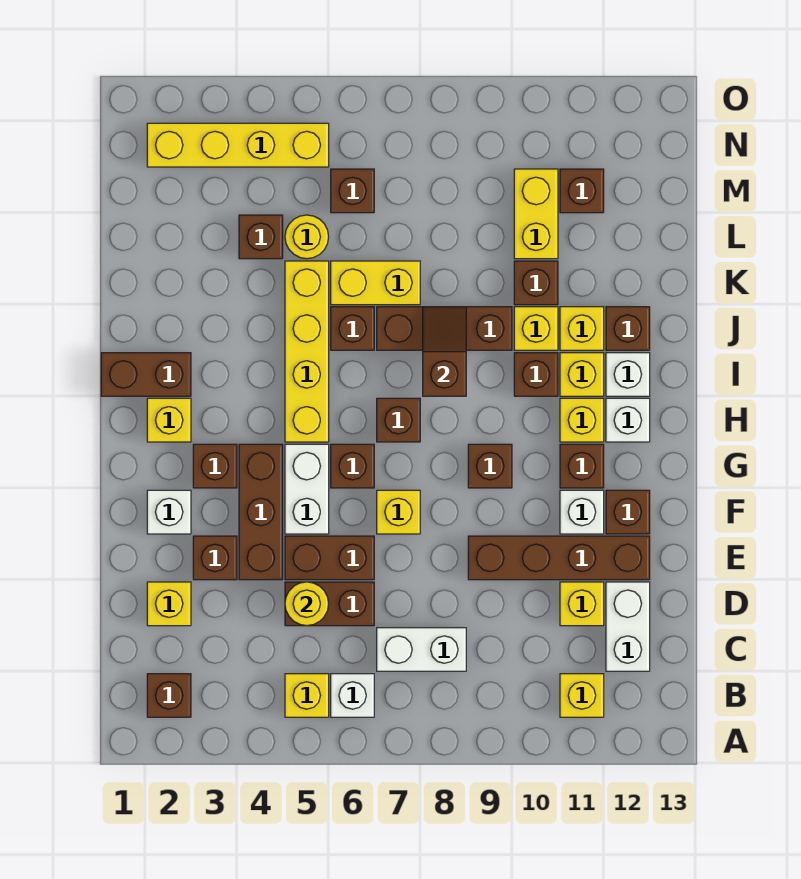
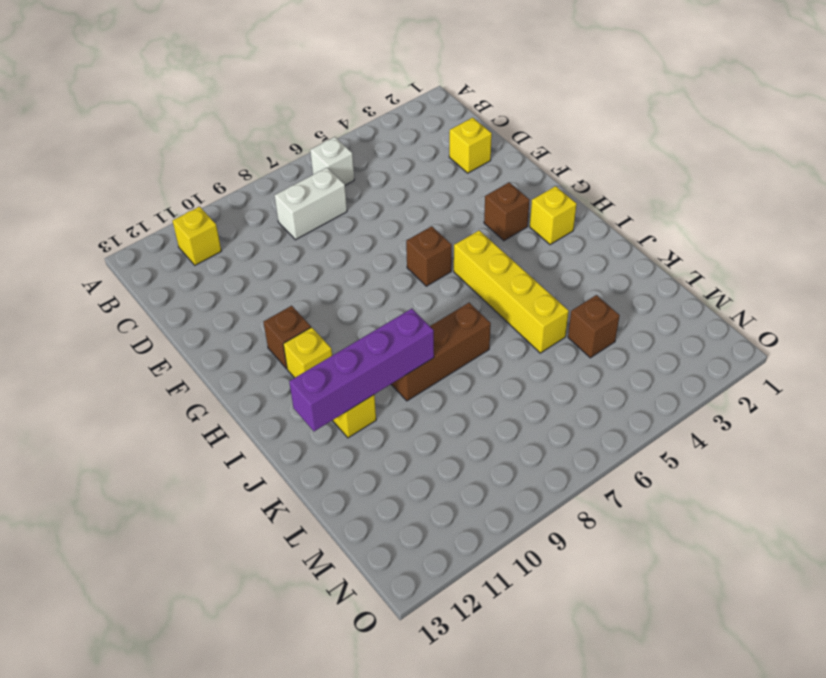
purple 1x4 brick [289,309,434,431] -> none
none -> brown 1x1 brick [147,674,191,717]
none -> yellow 1x1 brick [285,674,329,717]
none -> white 1x2 brick [606,582,650,671]
none -> brown 1x2 brick [285,582,374,626]

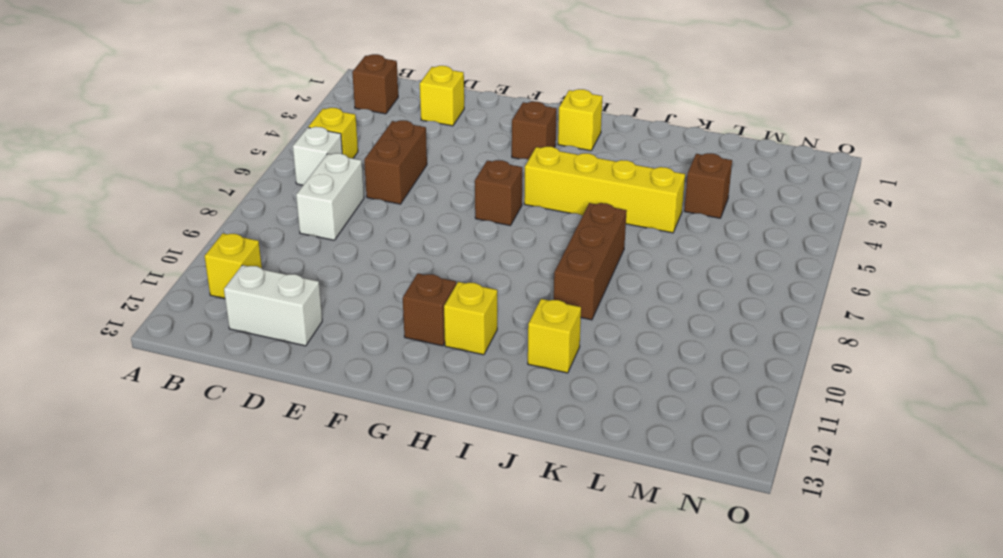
none -> yellow 1x1 brick [560,582,604,626]
none -> brown 1x1 brick [193,536,237,580]
none -> brown 1x3 brick [239,444,283,580]
none -> brown 1x2 brick [285,536,374,580]

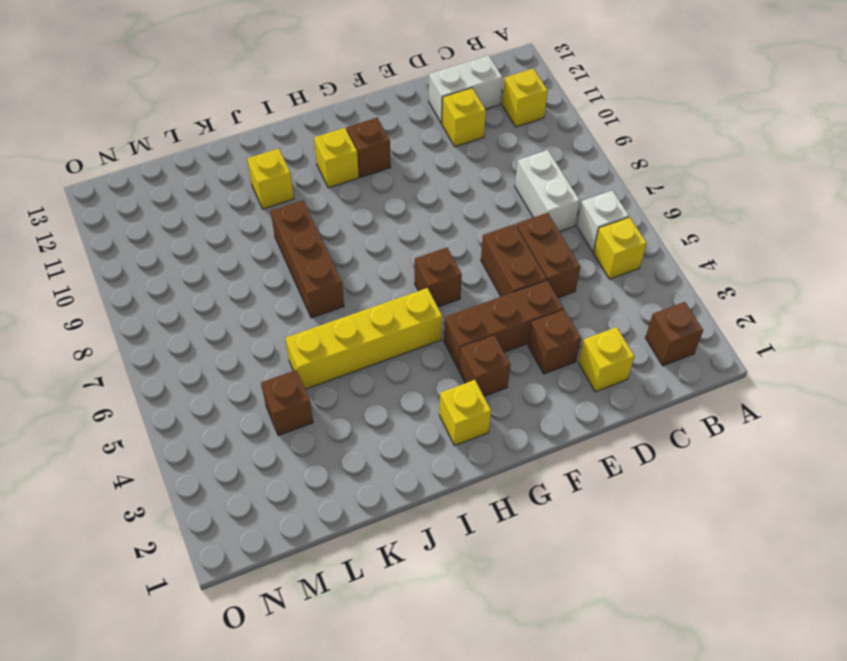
none -> brown 1x4 brick [468,536,650,580]
none -> white 1x1 brick [147,490,191,534]
none -> white 1x2 brick [285,444,329,534]
none -> yellow 1x1 brick [377,490,420,534]

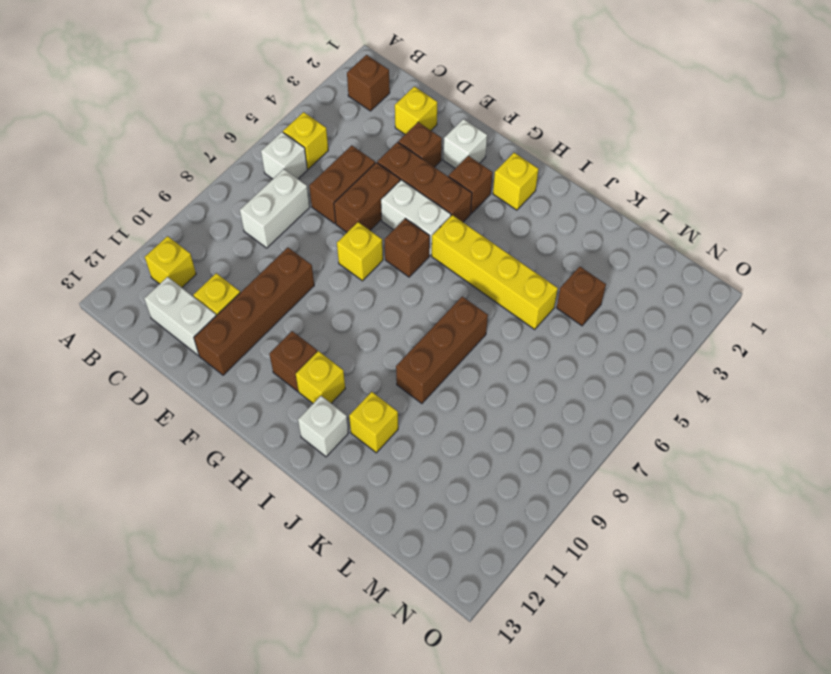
none -> white 1x1 brick [560,490,604,534]
none -> brown 1x1 brick [606,490,650,534]
none -> brown 1x1 brick [468,444,512,488]
none -> brown 1x1 brick [377,398,420,442]

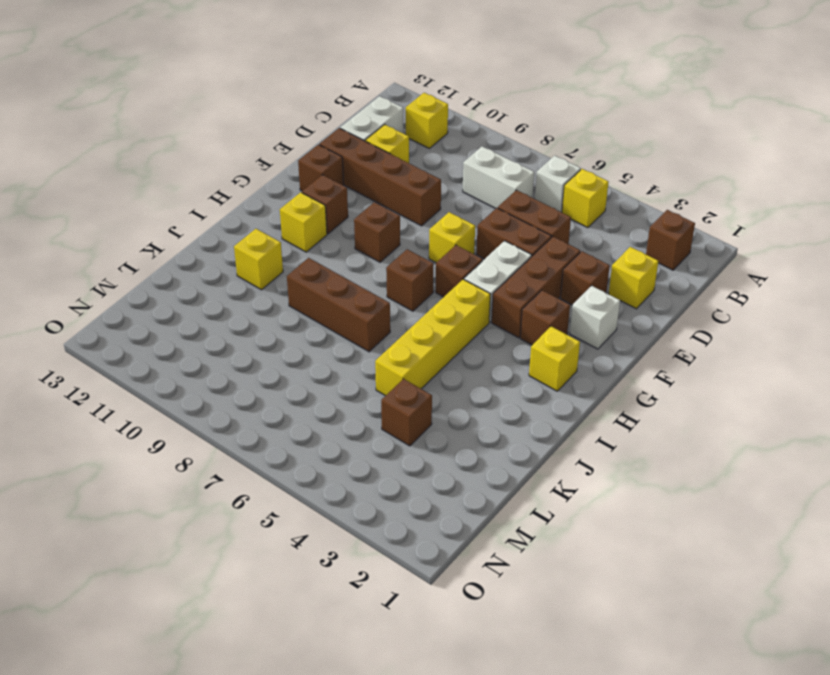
none -> white 1x1 brick [560,490,604,534]
none -> white 1x1 brick [606,398,650,442]
none -> brown 1x2 brick [101,353,191,396]
none -> brown 1x1 brick [514,353,558,396]

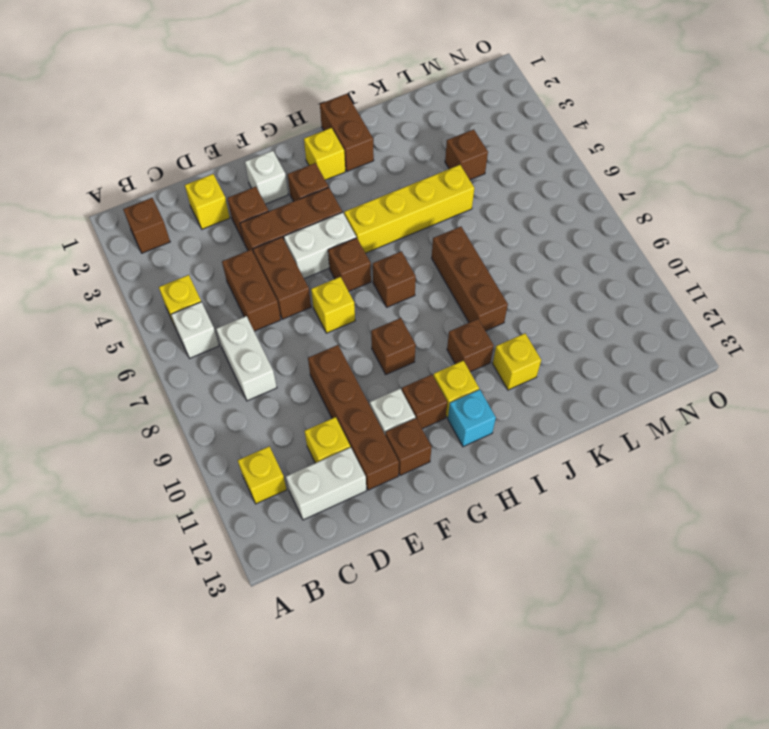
cyan 1x1 brick [448,390,496,447] -> white 1x1 brick [606,398,650,442]
none -> yellow 1x1 brick [560,353,604,396]
none -> white 1x1 brick [606,353,650,396]
none -> brown 1x1 brick [331,307,374,350]
none -> yellow 1x1 brick [514,307,558,350]

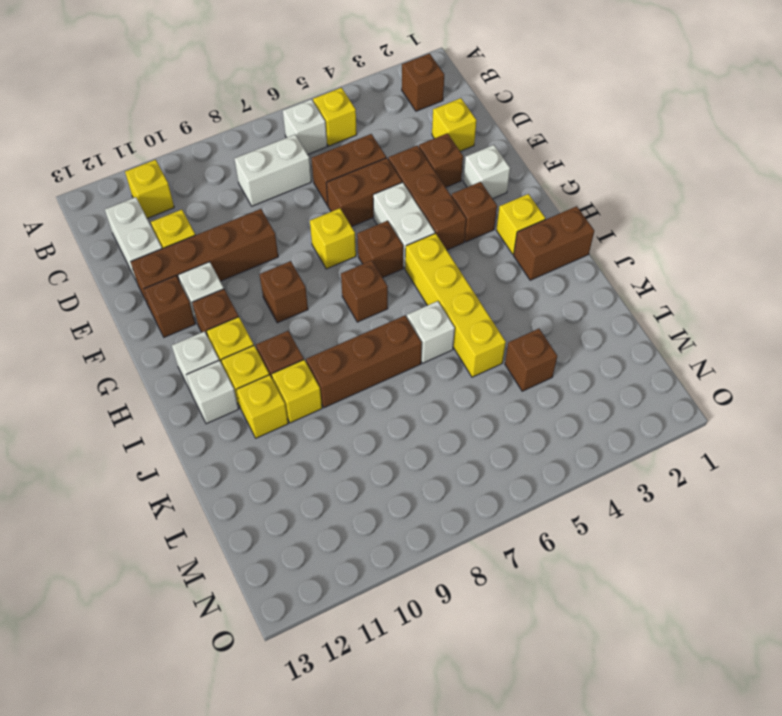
white 1x1 brick [407,301,455,363] -> brown 1x1 brick [331,307,374,350]
none -> brown 1x1 brick [606,307,650,350]
none -> yellow 1x2 brick [331,261,420,305]
none -> brown 1x1 brick [514,261,558,305]
none -> yellow 1x1 round brick [285,215,329,259]

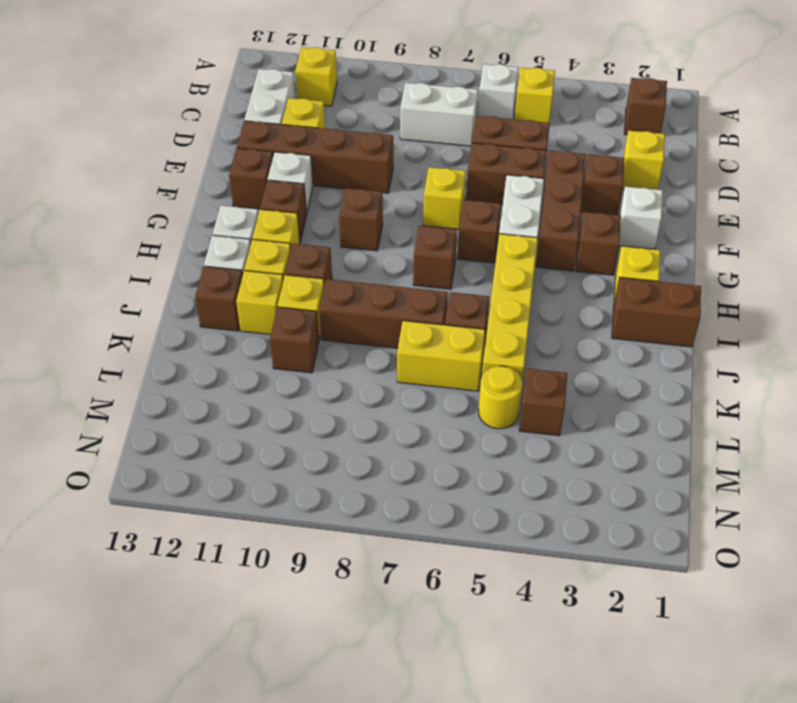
none -> yellow 1x2 brick [514,169,558,259]
none -> brown 1x1 brick [331,169,374,213]
none -> brown 1x1 brick [560,169,604,213]
none -> yellow 1x4 brick [147,123,329,167]

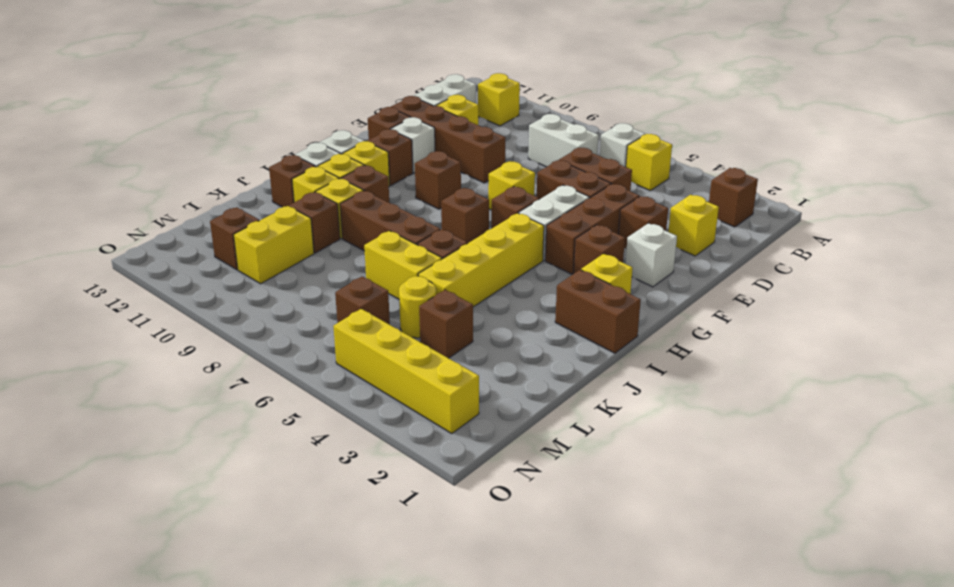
none -> yellow 1x1 round brick [285,582,329,626]
none -> brown 1x2 slope [423,307,466,396]

